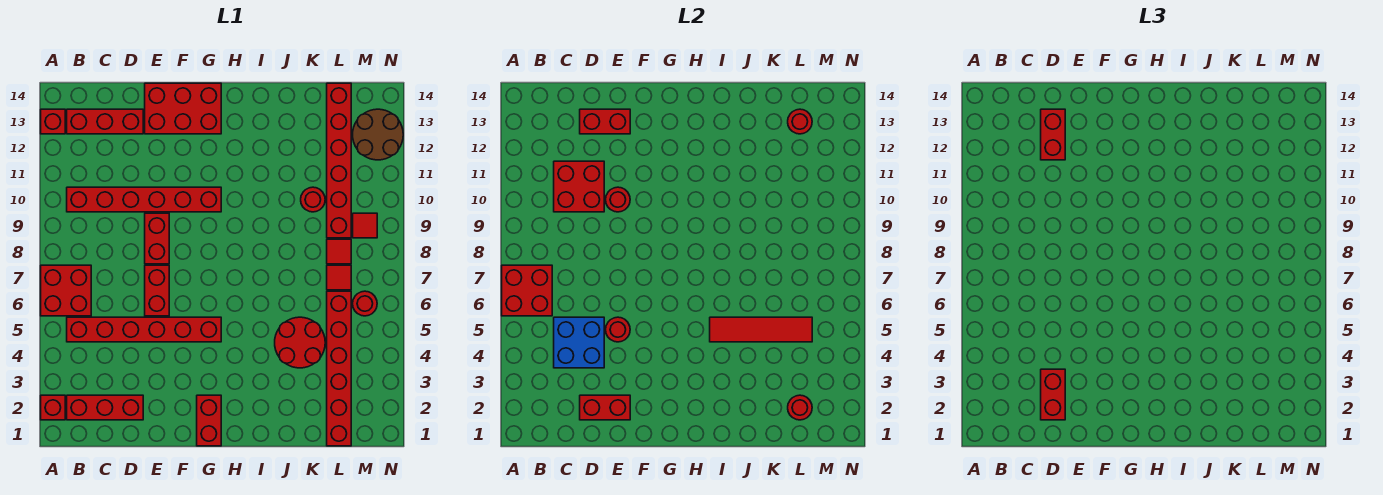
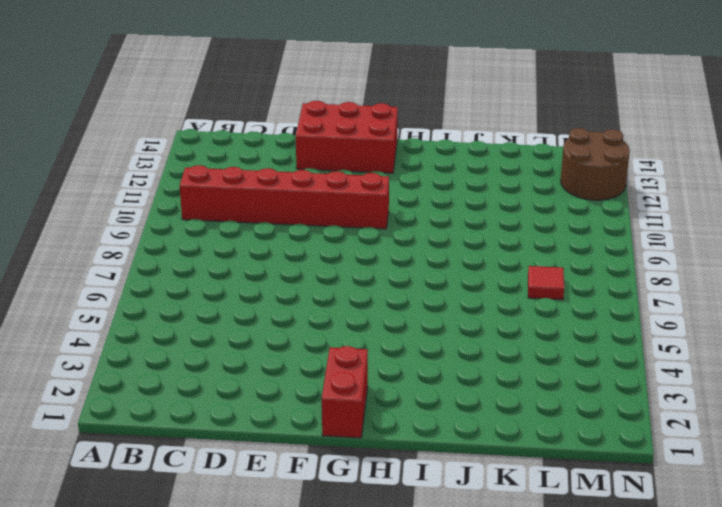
none -> red 1x1 brick [41,395,65,420]
none -> red 2x2 brick [41,265,91,316]
none -> red 1x1 brick [41,109,65,134]
none -> red 1x3 brick [67,395,143,420]

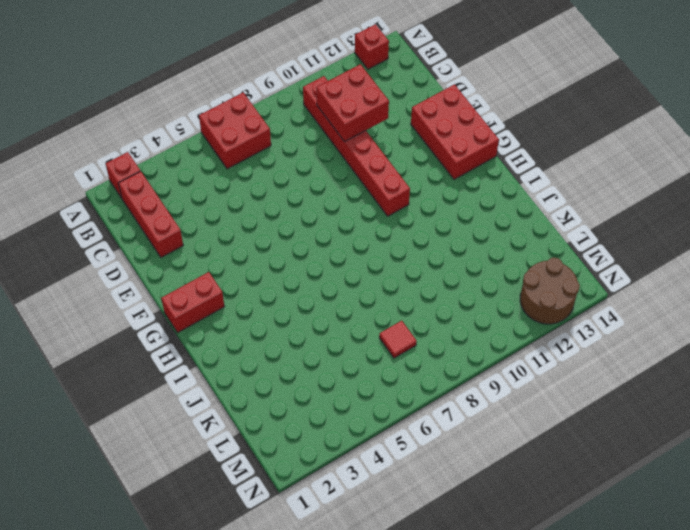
none -> red 1x6 brick [67,317,221,342]
none -> red 1x3 brick [67,109,143,134]
none -> red 1x2 brick [145,265,169,316]
none -> red 1x2 brick [145,213,169,264]

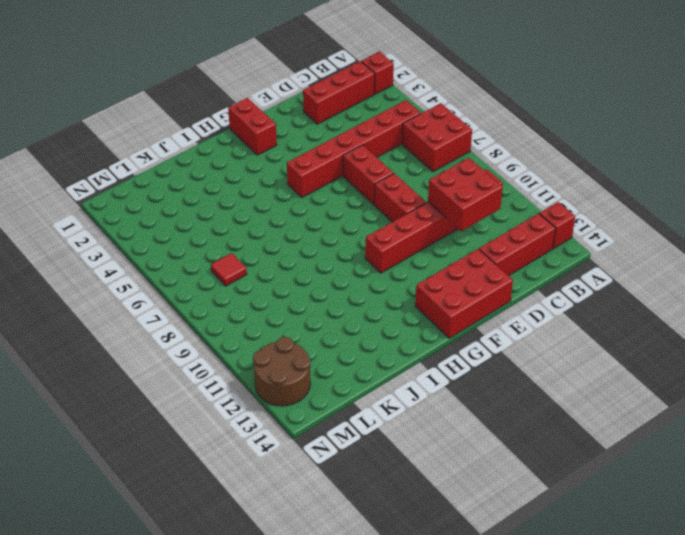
none -> red 2x2 round brick [275,317,325,368]
none -> red 1x1 round brick [301,187,325,212]
none -> red 1x6 brick [327,291,351,446]
none -> red 1x1 tile [327,239,351,264]

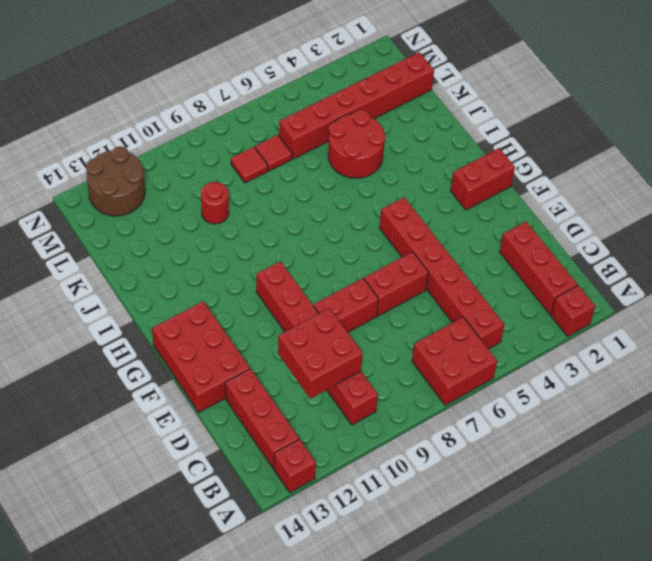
none -> red 1x6 brick [327,83,351,238]
none -> red 1x1 round brick [353,291,377,316]
none -> red 1x1 tile [353,213,377,238]
none -> red 2x2 brick [502,265,552,316]

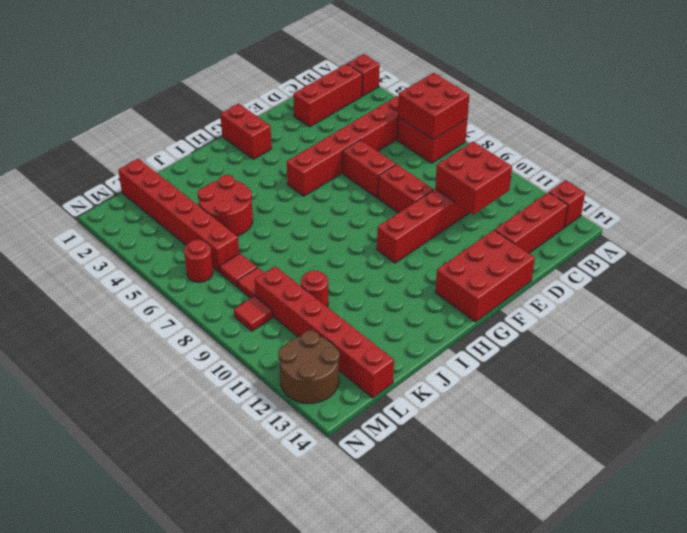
none -> blue 2x2 brick [554,317,604,368]
none -> red 1x2 brick [580,395,630,420]
none -> red 1x2 brick [580,109,630,134]
none -> red 1x1 round brick [606,317,630,342]

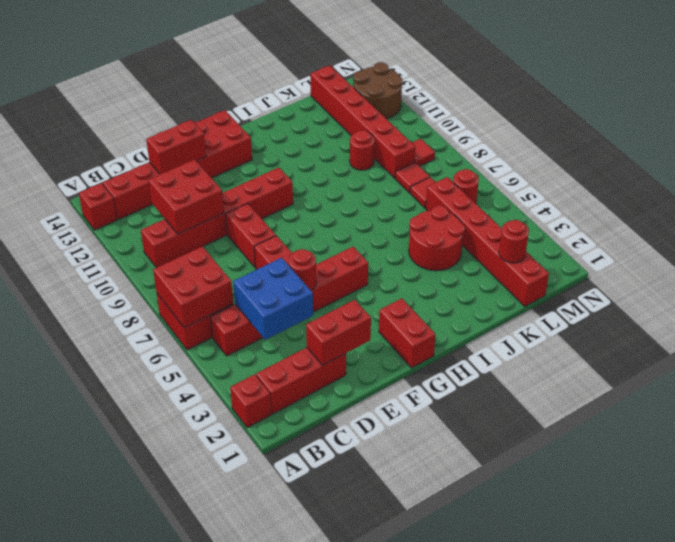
none -> red 1x1 round brick [606,187,630,212]
none -> red 1x4 tile [710,317,812,342]
none -> red 1x1 round brick [788,109,812,134]
none -> red 1x2 brick [1041,369,1065,420]

